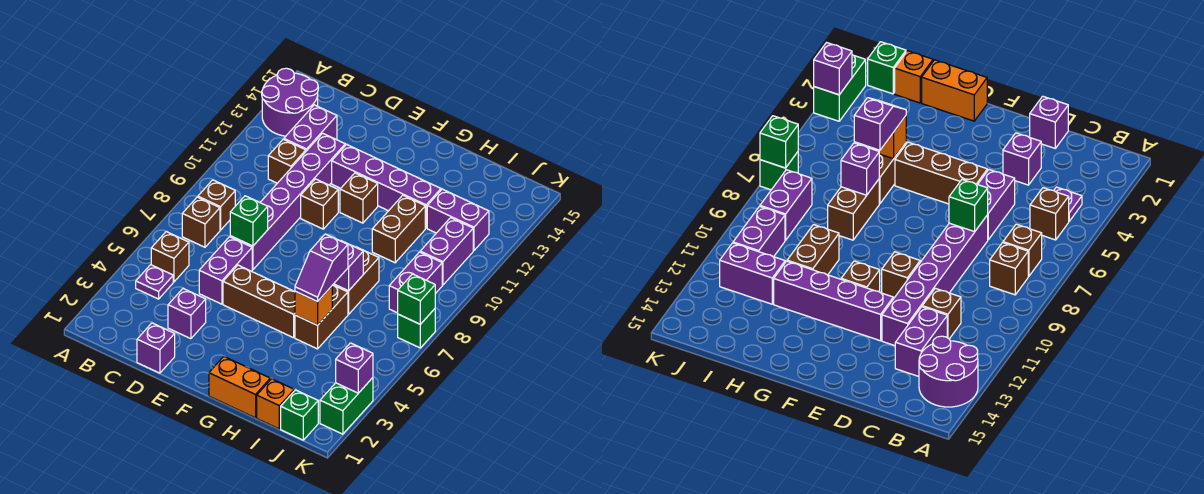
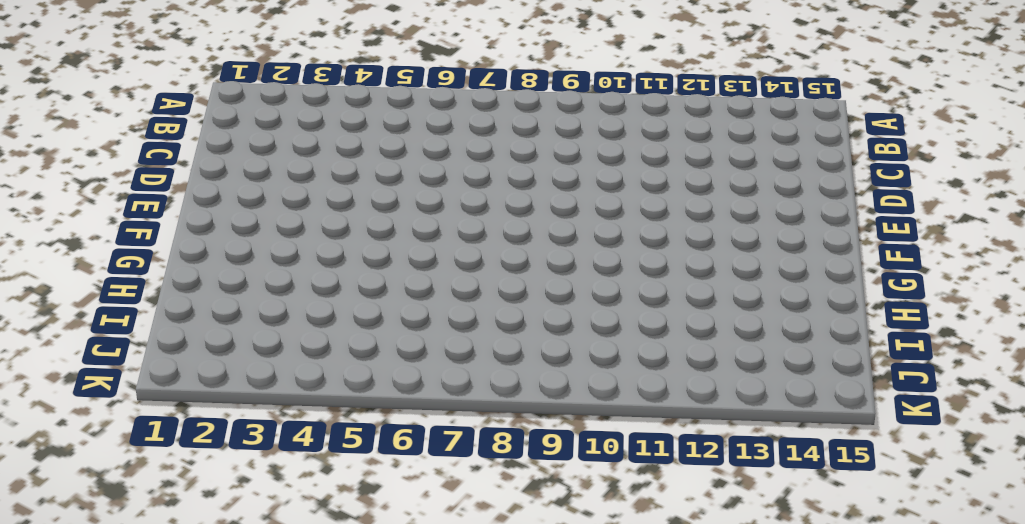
none -> purple 2x2 round brick [262,68,318,136]
none -> purple 1x1 plate [136,265,173,299]
none -> brown 1x1 brick [151,232,189,282]
none -> brown 1x1 brick [182,197,220,247]

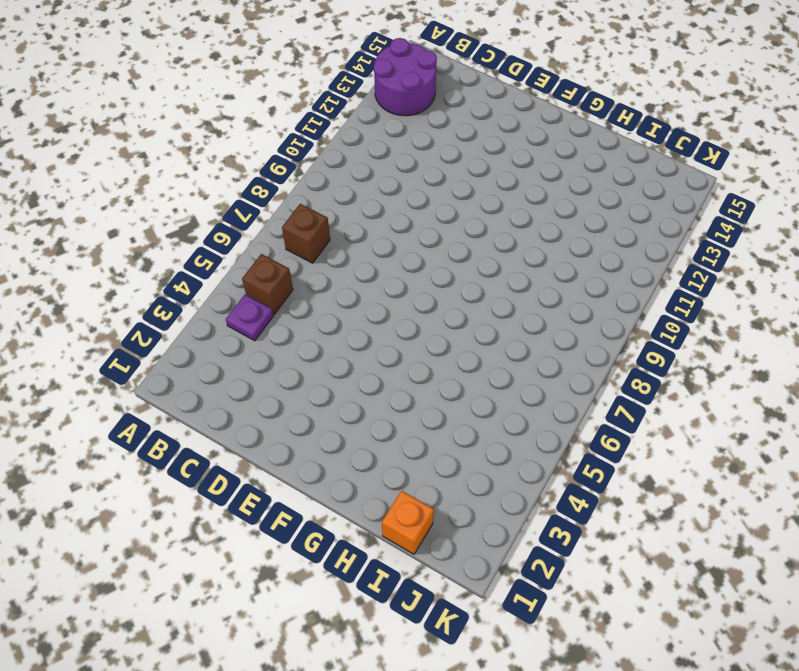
none -> brown 1x1 brick [198,180,235,230]
none -> brown 1x1 brick [268,139,306,183]
none -> purple 1x2 brick [284,105,337,151]
none -> purple 1x1 brick [137,323,175,373]

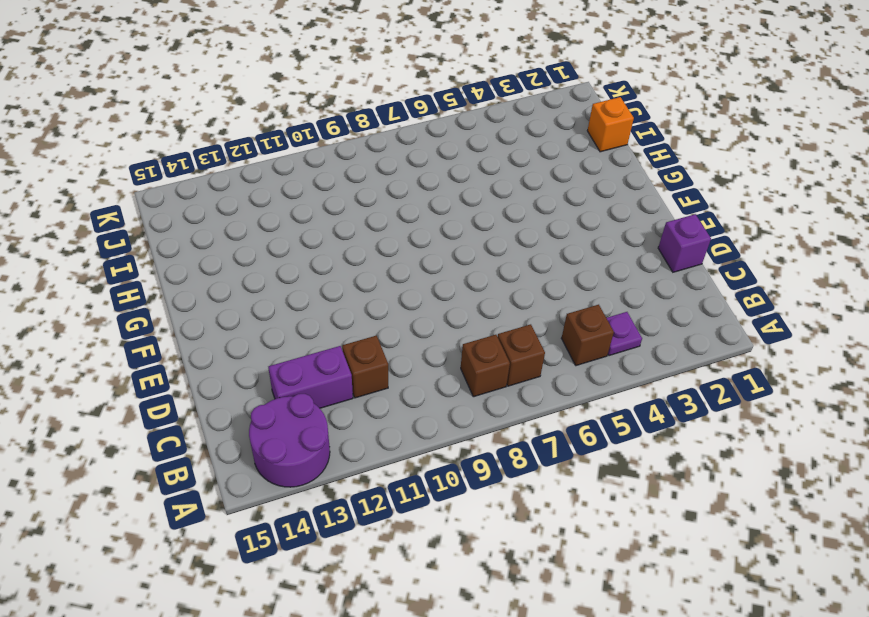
none -> purple 1x1 brick [168,289,206,339]
none -> purple 1x2 brick [199,237,252,304]
none -> purple 1x6 brick [230,133,345,270]
none -> brown 1x3 brick [223,265,295,338]

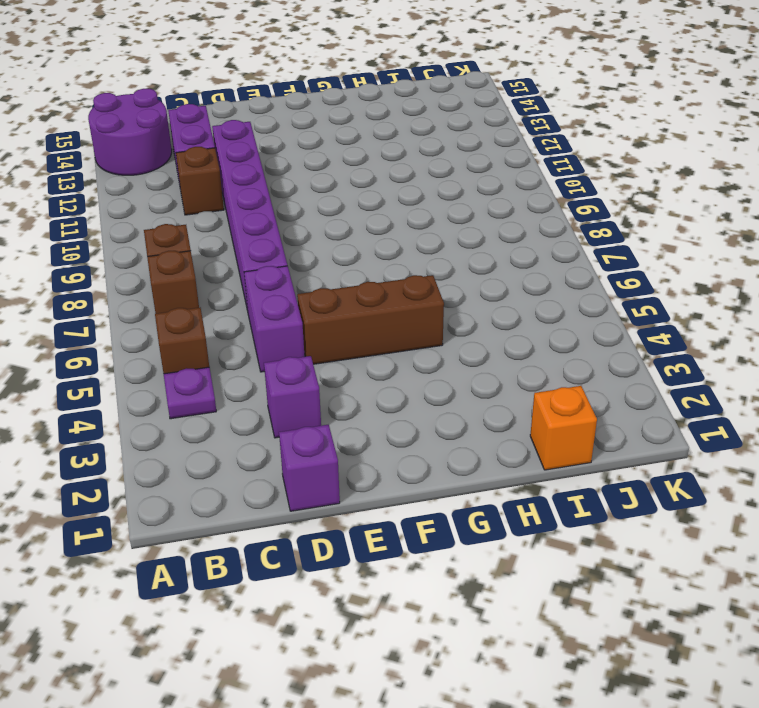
none -> brown 1x1 brick [301,179,338,229]
none -> purple 1x4 brick [332,145,441,228]
none -> brown 1x1 brick [340,173,378,223]
none -> orange 1x2 brick [209,357,270,418]

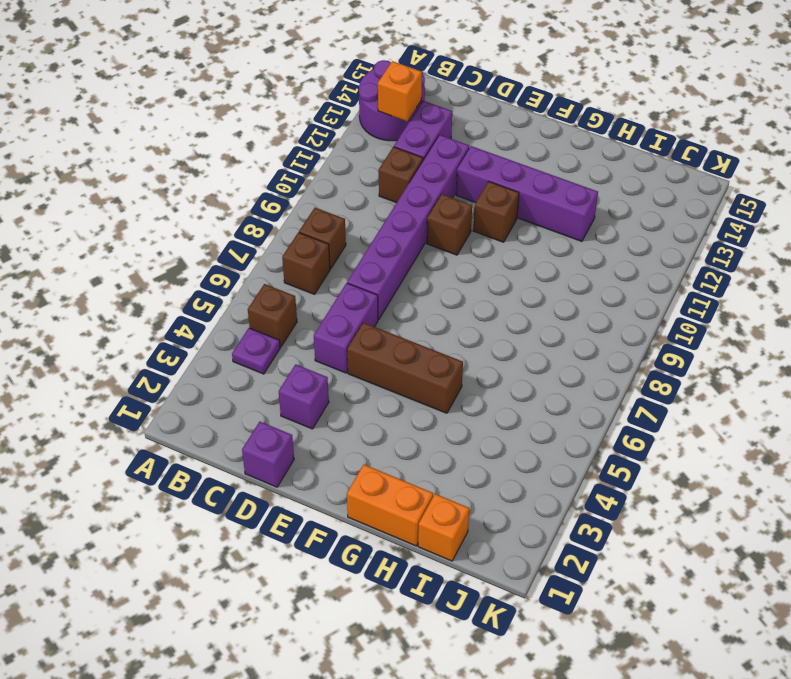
orange 1x1 brick [378,61,422,121] -> orange 1x1 brick moved to [295,286,332,325]
none -> brown 1x2 brick [295,285,348,349]
none -> brown 1x2 brick [333,247,379,314]
none -> brown 1x2 brick [372,195,425,263]
none -> purple 1x2 brick [427,189,489,251]

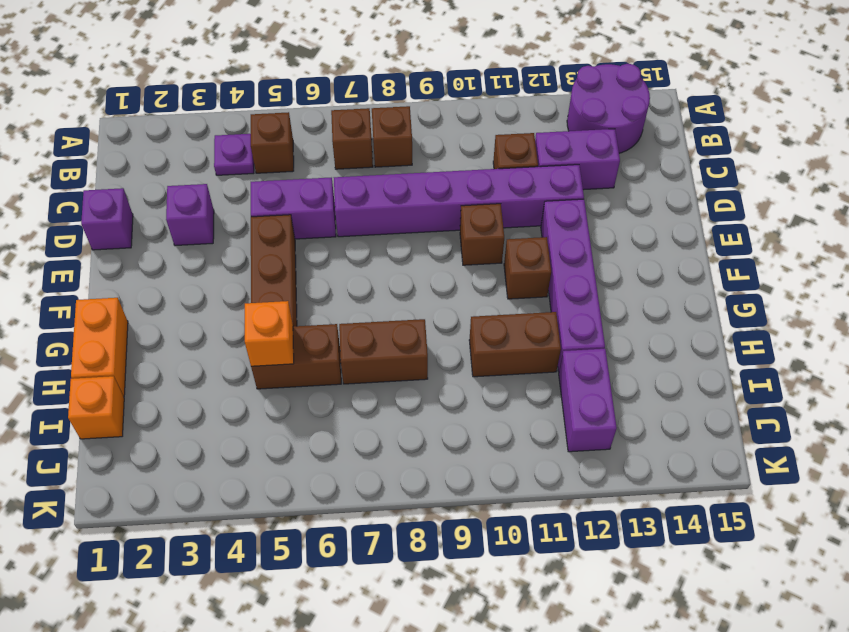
none -> green 1x1 brick [281,390,318,440]
none -> purple 1x2 brick [389,252,442,313]
none -> purple 1x2 brick [420,218,473,285]
none -> green 1x2 brick [320,378,373,434]

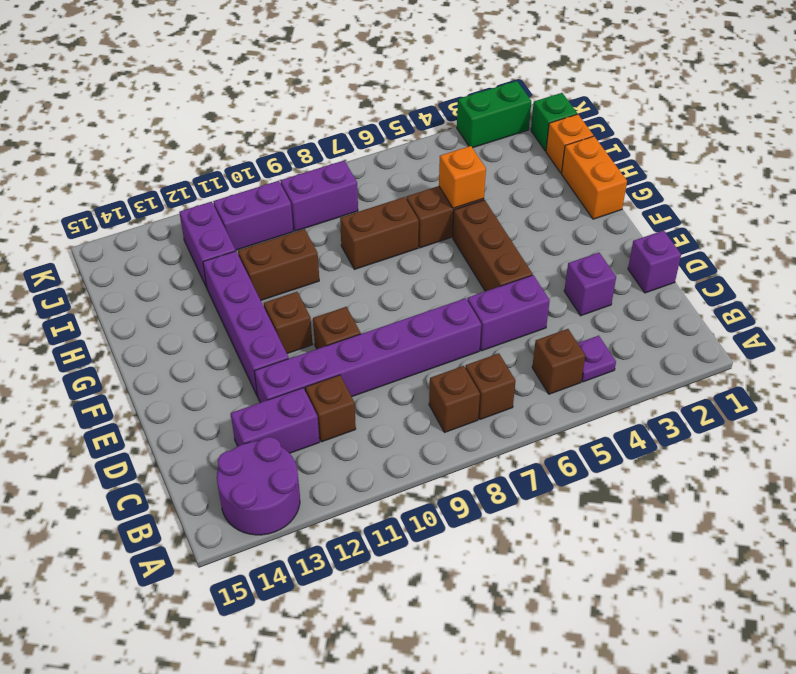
none -> green 1x1 brick [398,309,435,348]
none -> green 1x1 brick [230,196,268,246]
none -> purple 1x1 brick [334,241,363,291]
none -> purple 1x1 brick [336,343,373,393]

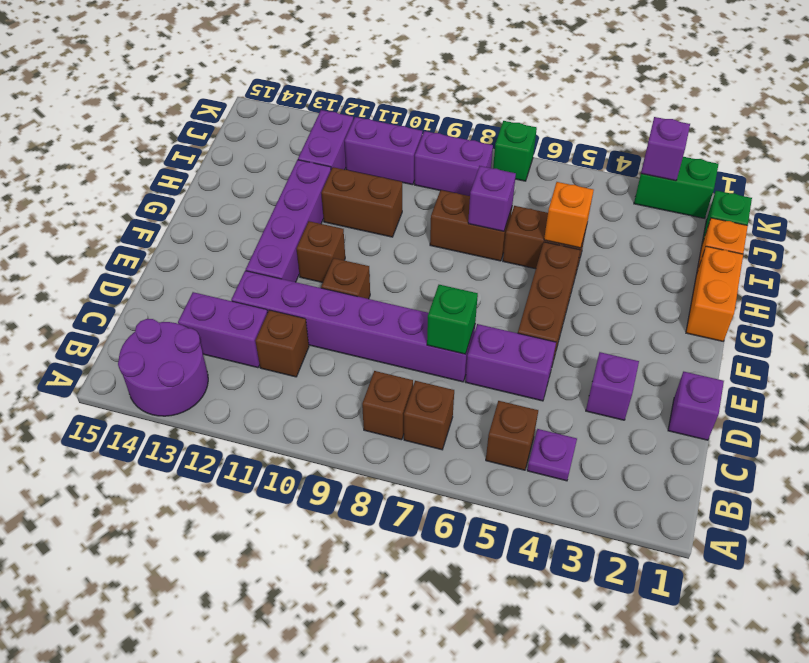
none -> green 1x1 brick [398,274,435,324]
none -> purple 1x2 slope [295,234,348,302]

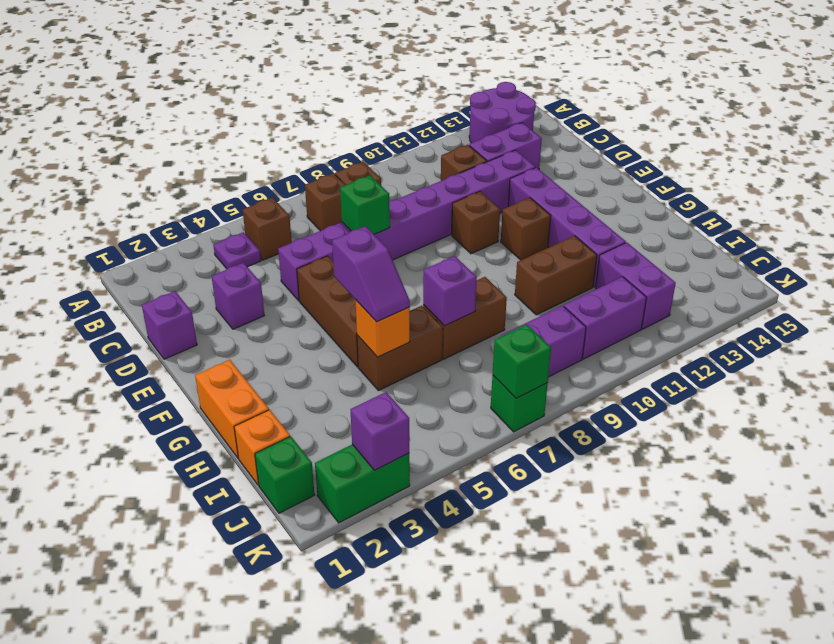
purple 1x2 slope [332,226,410,322] -> purple 1x2 slope turned to [295,234,348,302]

